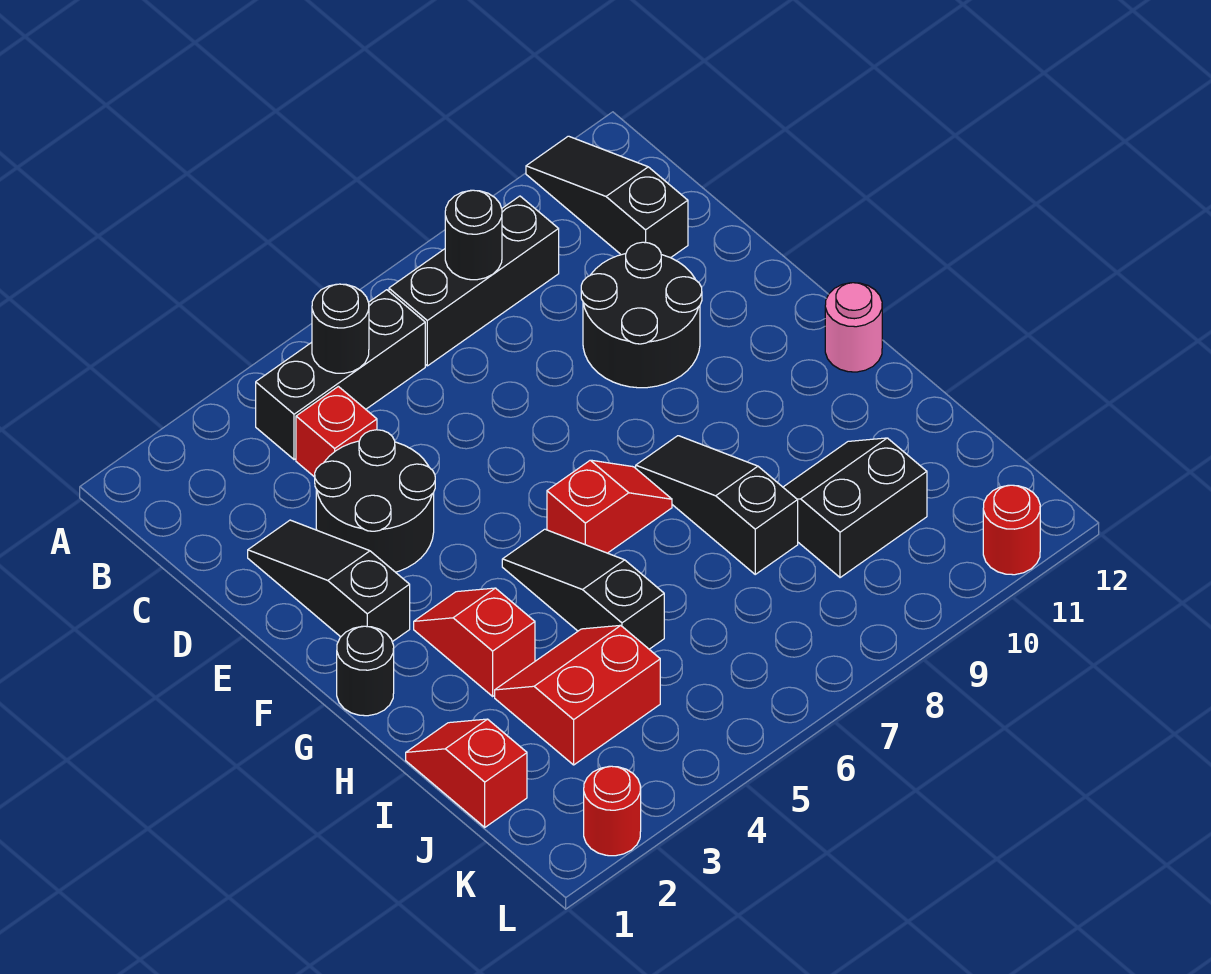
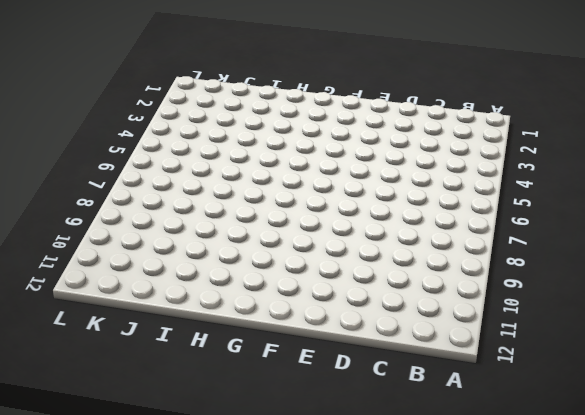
none -> black 1x3 slope [526,136,688,258]
none -> black 1x3 brick [256,290,425,460]
none -> black 1x3 brick [389,196,559,366]

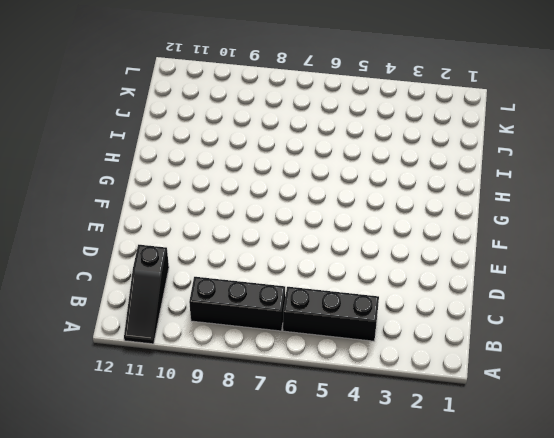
none -> red 1x1 brick [296,386,377,477]
none -> black 1x3 slope [248,520,410,642]
none -> black 2x2 round brick [315,430,435,572]

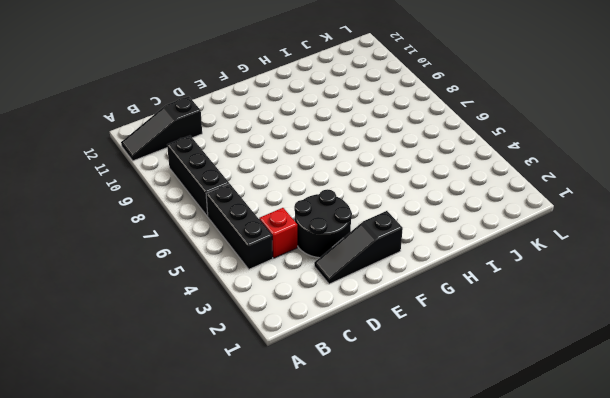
none -> black 2x2 round brick [581,242,702,388]
none -> black 1x1 round brick [337,626,394,716]
none -> red 1x2 slope [414,588,535,696]

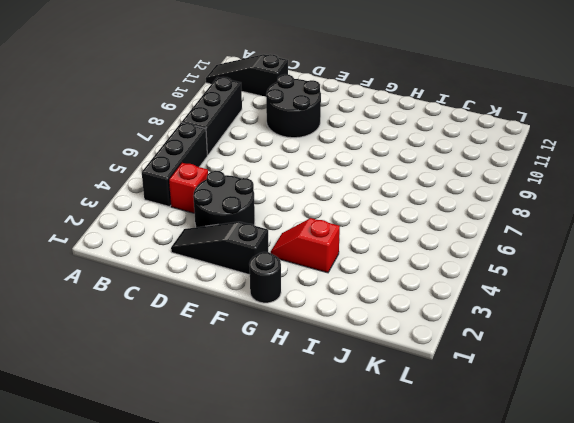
none -> black 1x3 slope [502,529,664,649]
none -> red 1x2 slope [547,460,672,553]
none -> black 1x3 slope [636,436,798,574]

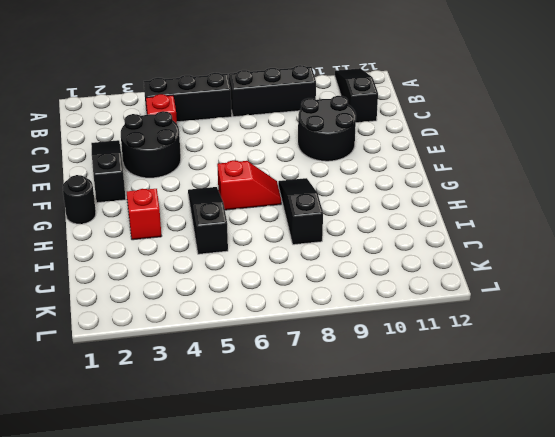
none -> pink 1x1 round brick [825,283,882,372]
none -> red 1x2 slope [406,719,527,827]
none -> red 2x2 slope [495,625,660,765]

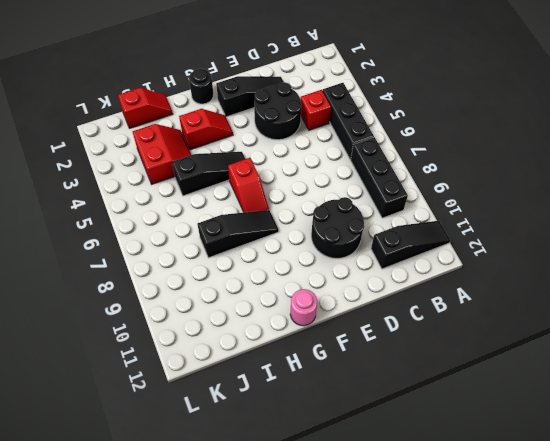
none -> black 2x2 slope [783,438,927,578]
none -> red 1x1 round brick [584,766,641,856]
none -> red 1x1 round brick [983,485,1040,575]

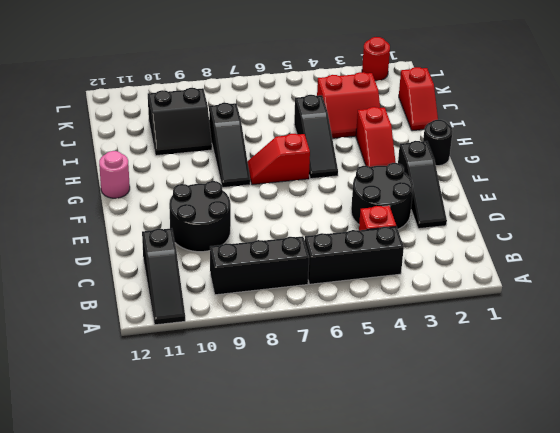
none -> red 1x1 round brick [983,485,1040,575]
none -> black 1x1 round brick [312,284,369,373]
none -> black 1x1 round brick [445,190,502,280]

